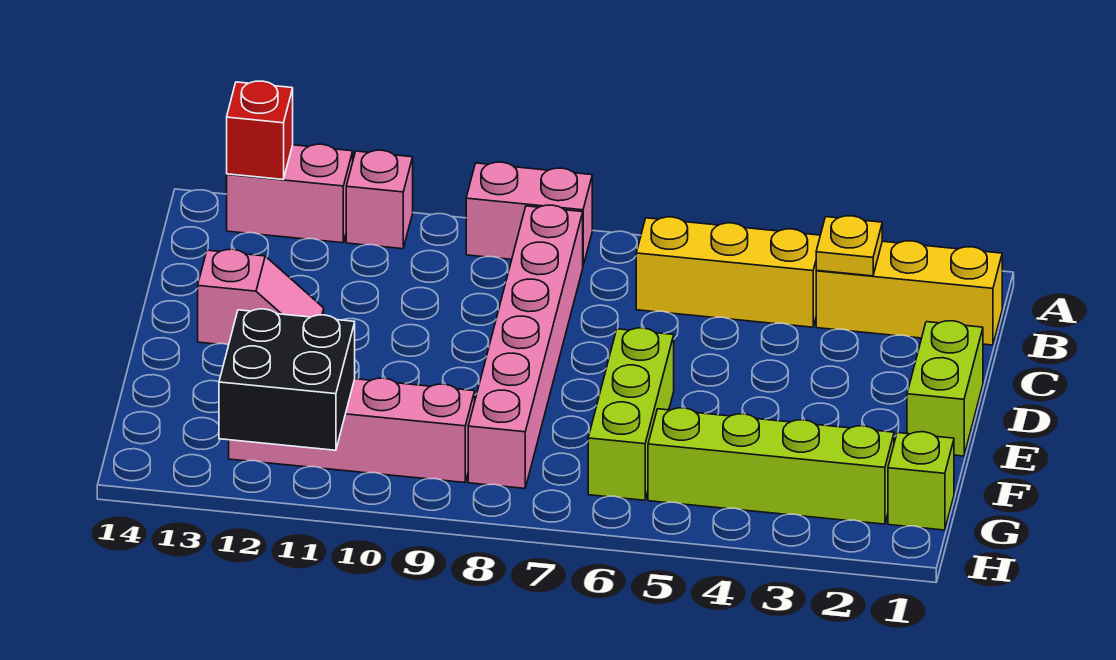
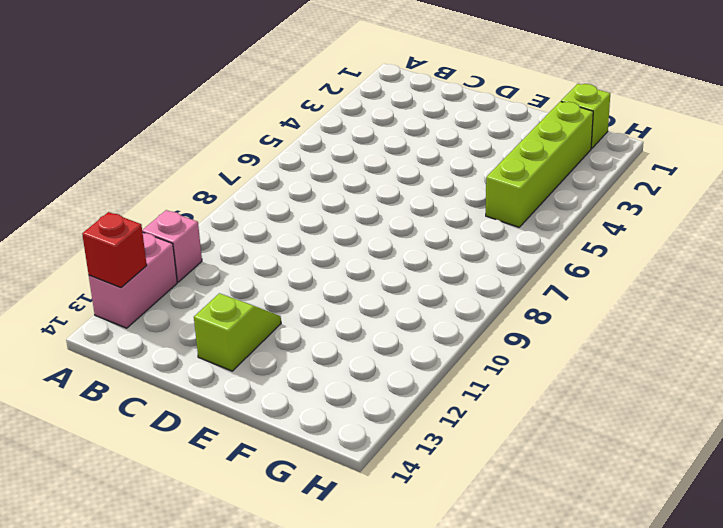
lime 1x2 slope [194,293,281,371] -> pink 1x2 slope [198,249,324,345]
none -> pink 1x2 brick [466,162,592,265]
none -> yellow 1x3 brick [816,241,1002,345]
none -> yellow 1x3 brick [636,217,820,327]

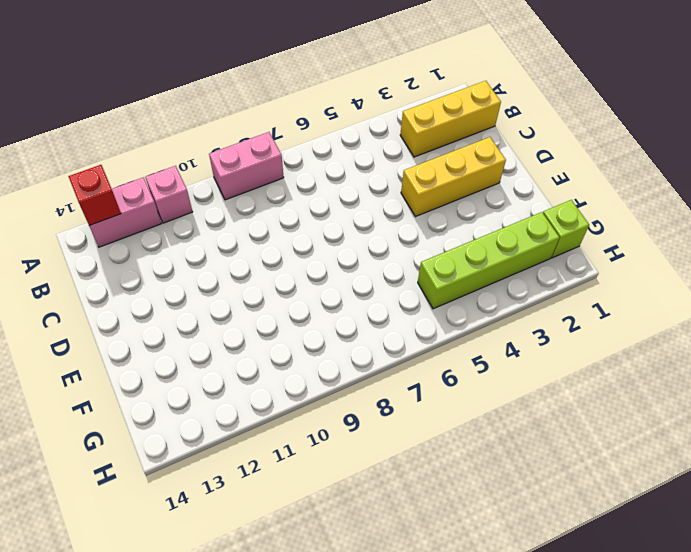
yellow 1x3 brick [401,137,506,217] -> yellow 1x3 brick moved to [636,217,820,327]
none -> pink 1x6 brick [468,205,583,488]
none -> lime 1x2 brick [907,321,983,456]
none -> pink 1x2 slope [198,249,324,345]

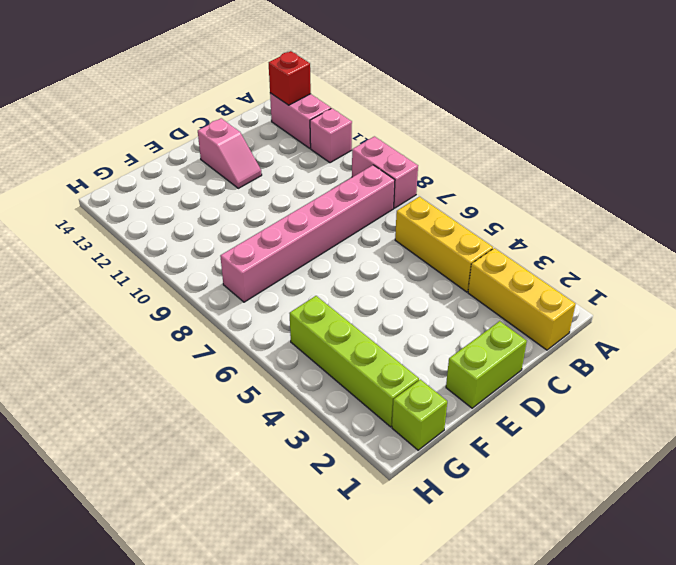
none -> lime 1x3 brick [588,328,674,500]
none -> pink 1x4 brick [229,378,475,483]
none -> yellow 1x1 plate [816,216,882,276]

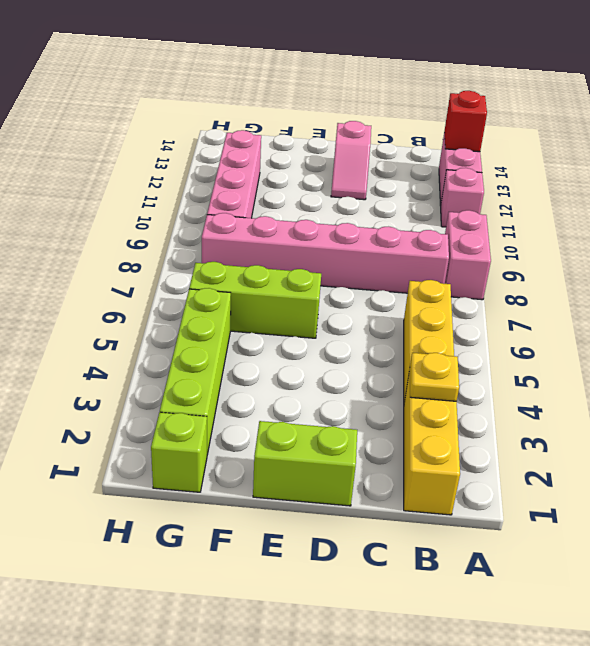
none -> black 2x2 brick [219,309,355,450]

